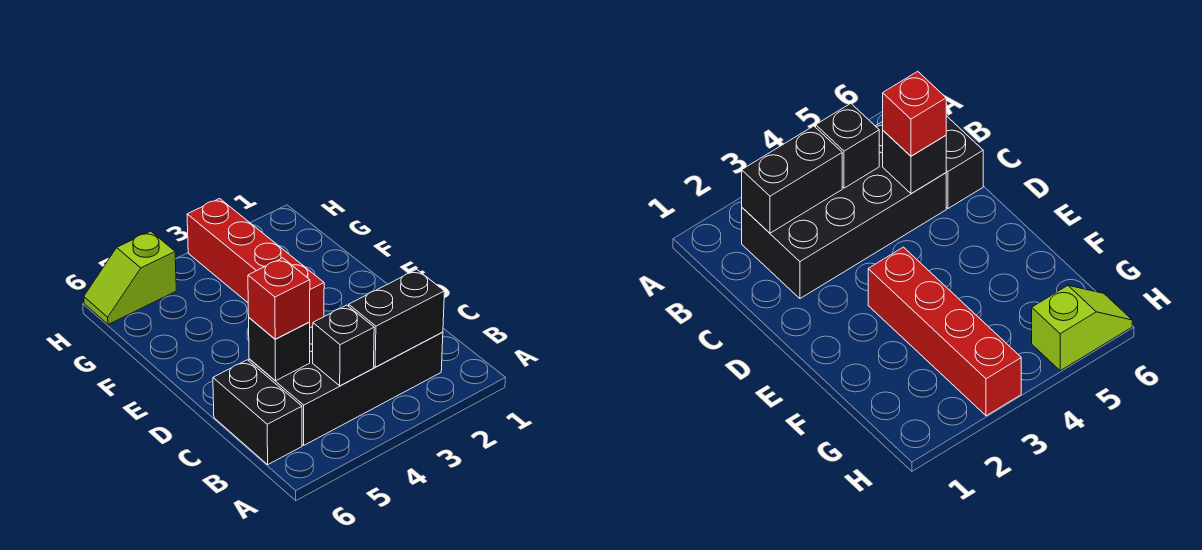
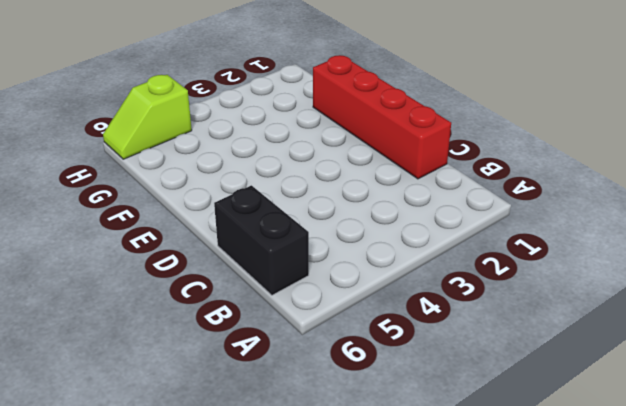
red 1x4 brick [313,55,451,179] -> red 1x4 brick moved to [187,199,324,328]
none -> black 2x4 brick [249,327,443,445]
none -> black 1x2 brick [349,270,445,367]

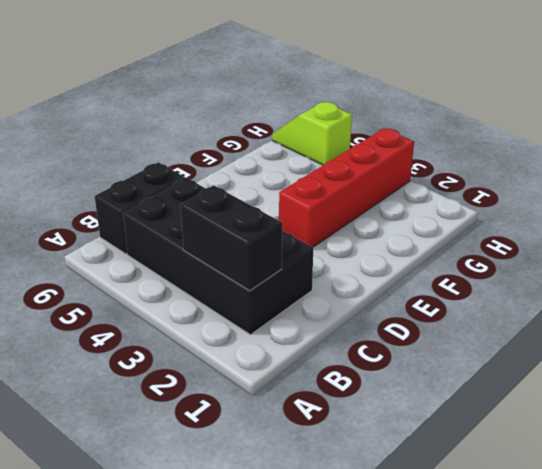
none -> black 1x1 brick [313,305,374,386]
none -> black 1x1 brick [249,318,310,381]

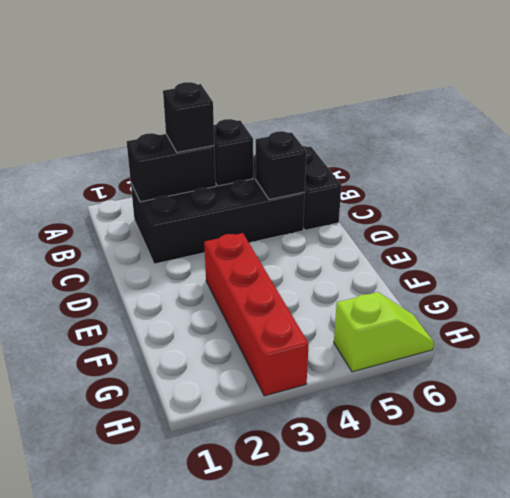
black 1x1 brick [163,82,214,152] -> none
none -> red 1x1 brick [248,258,310,339]

